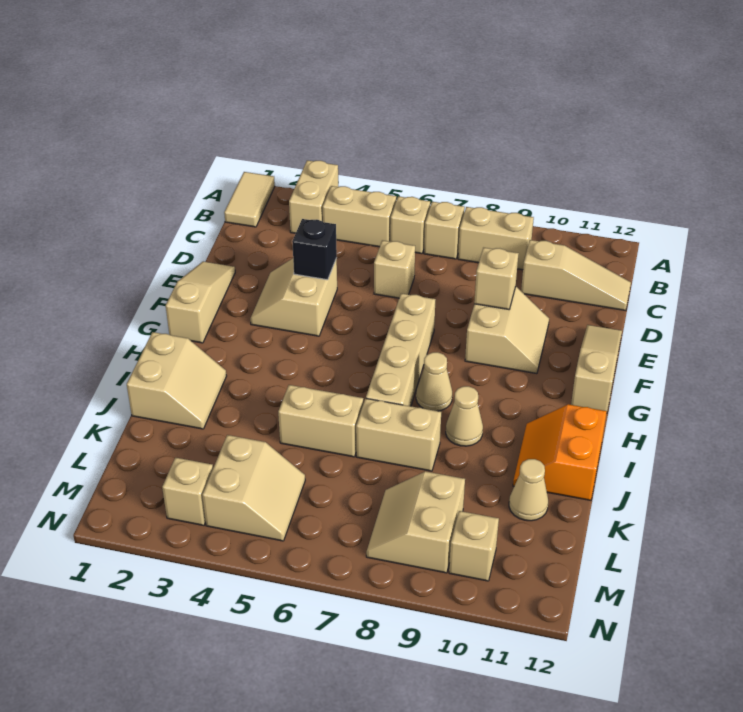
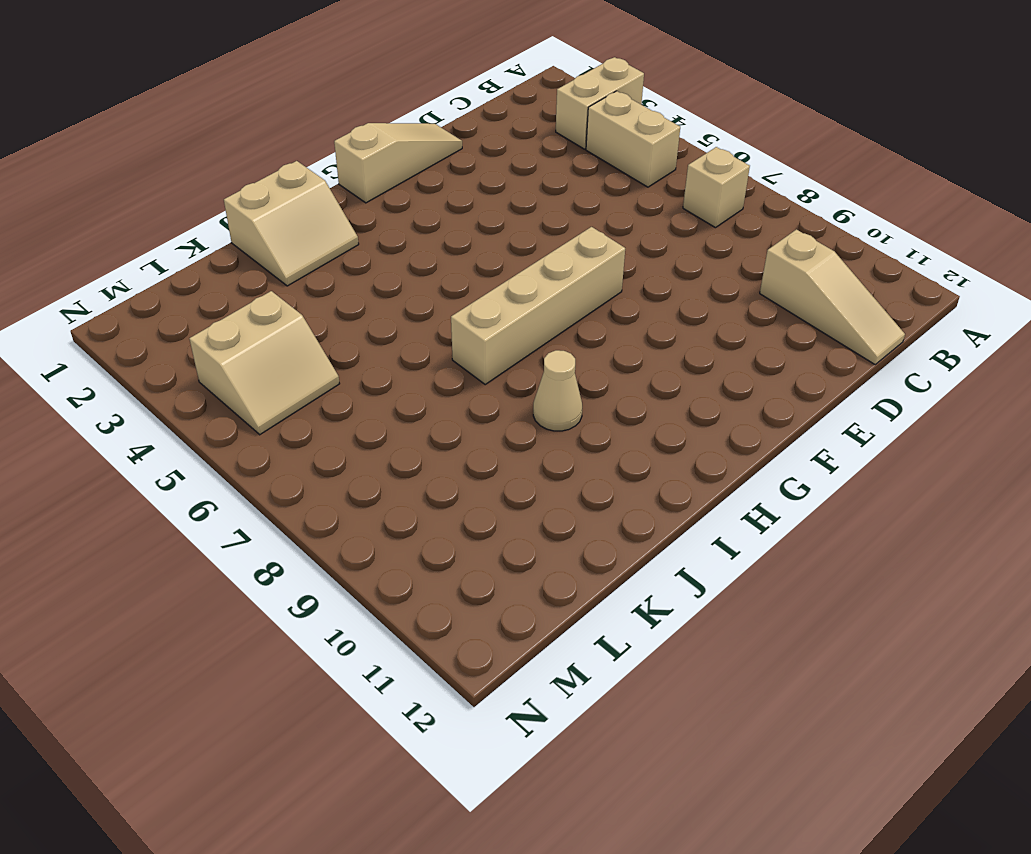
none -> tan 1x2 tile [224,172,275,227]
none -> tan 1x1 brick [390,196,430,254]
none -> tan 1x2 brick [458,207,534,270]

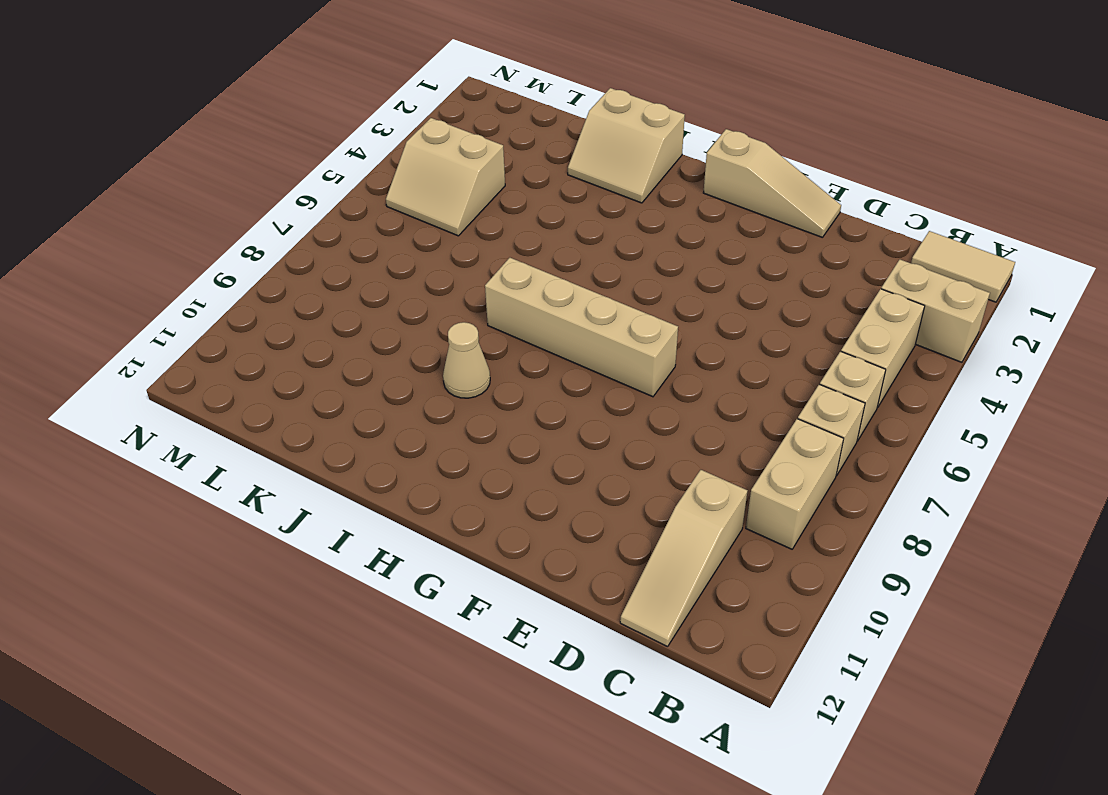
none -> tan 1x1 brick [374,240,415,298]
none -> tan 2x2 slope [250,258,337,336]
none -> tan 2x2 slope [465,287,549,374]

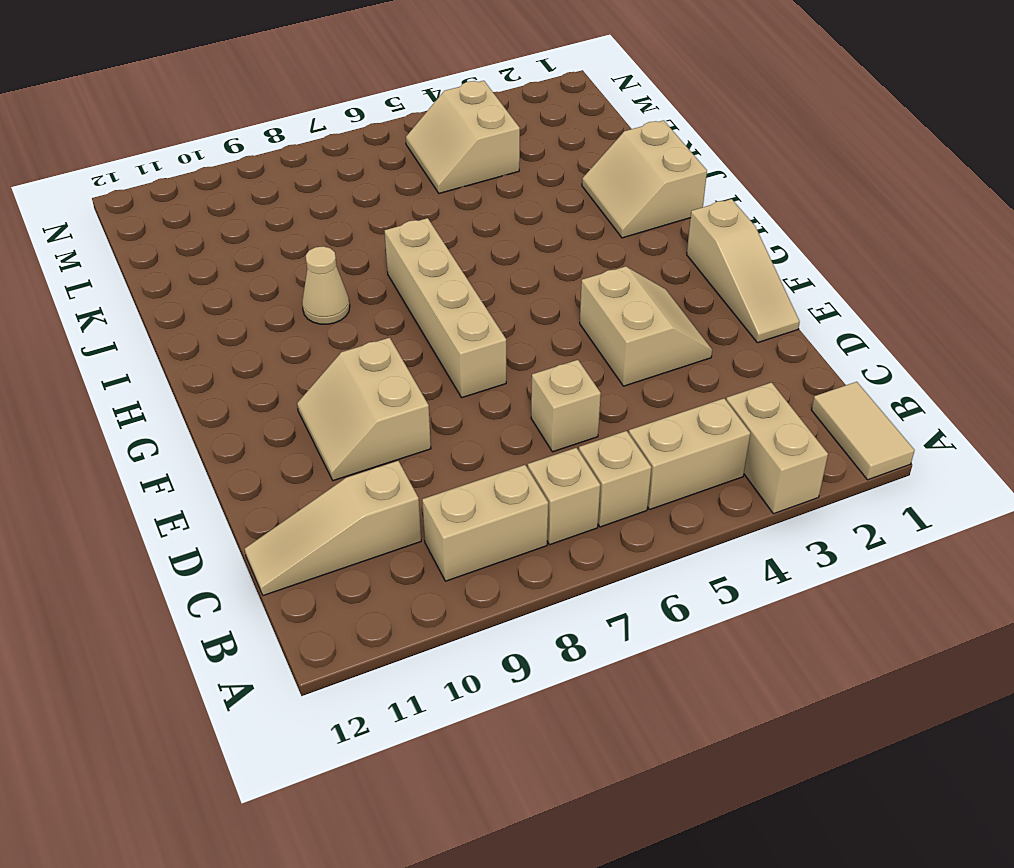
none -> tan 1x3 slope [571,325,622,411]
none -> tan 1x1 cone [416,352,452,411]
none -> orange 2x2 slope [513,404,607,500]

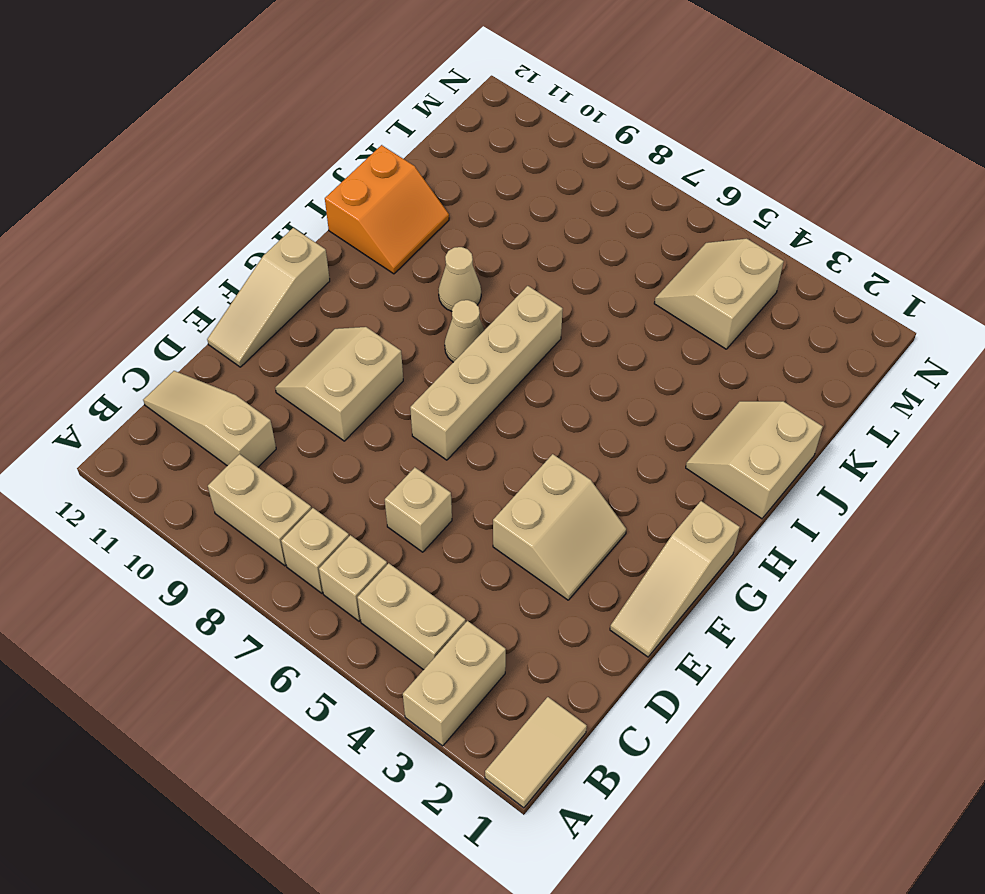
none -> tan 1x2 brick [278,385,363,457]
none -> tan 1x2 brick [356,398,441,471]
none -> tan 1x1 cone [509,459,548,521]

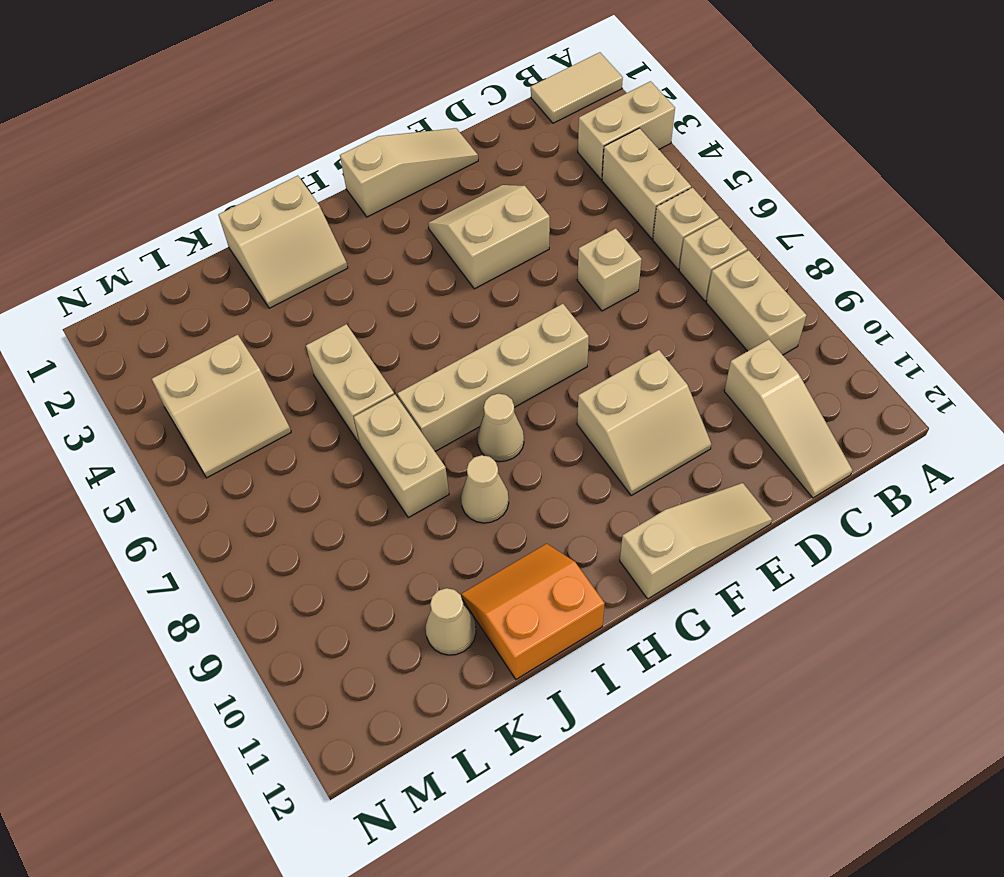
none -> tan 2x2 slope [366,471,465,573]
none -> tan 1x1 brick [162,458,213,525]
none -> tan 1x1 brick [449,511,499,581]

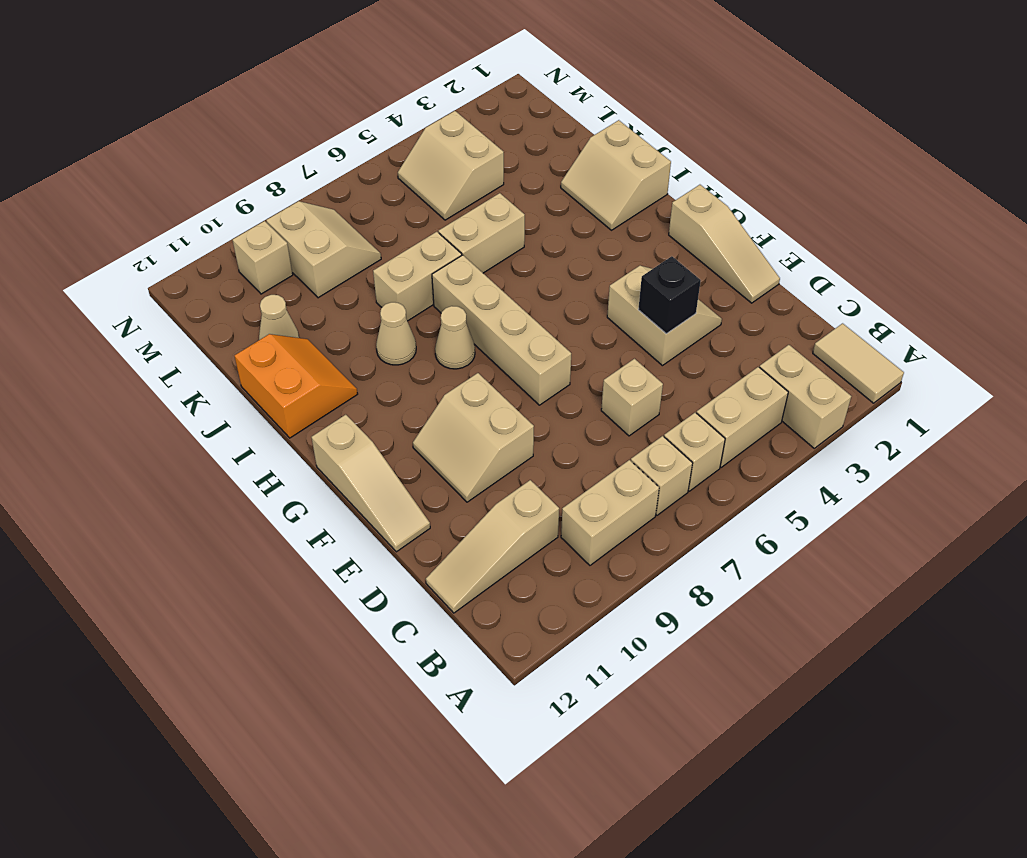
none -> tan 1x1 brick [162,458,213,525]
none -> tan 1x1 brick [474,248,519,309]

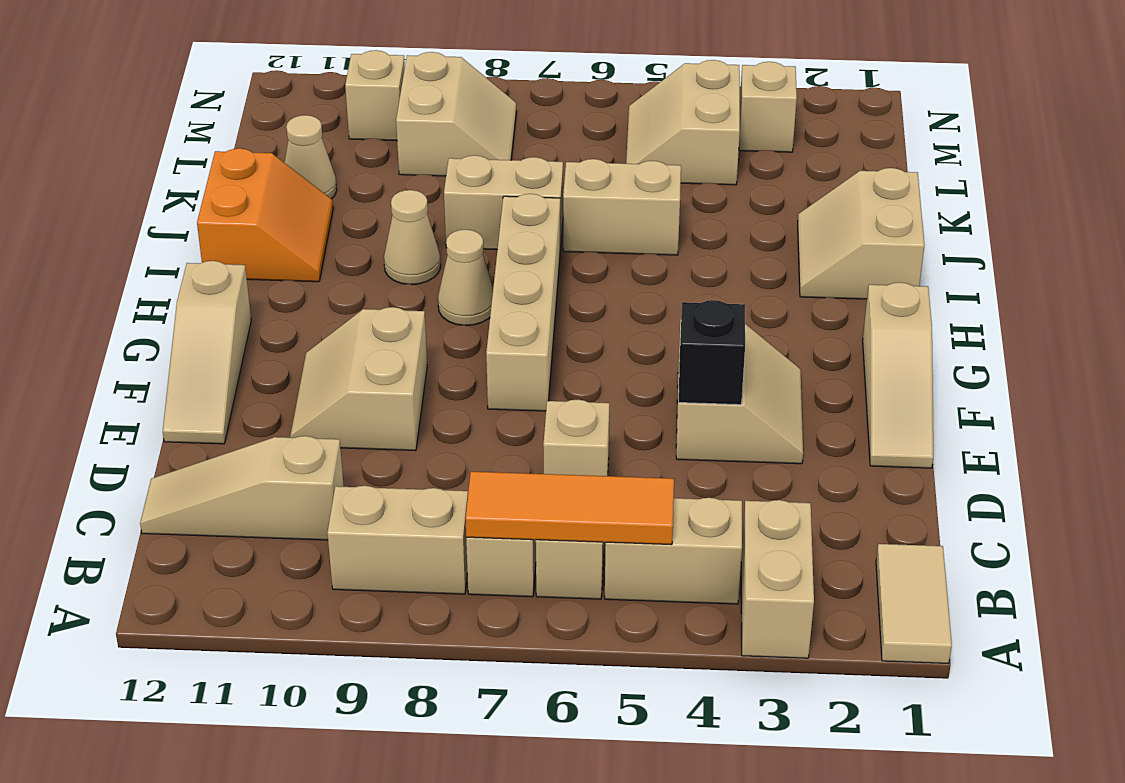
orange 1x3 tile [465,472,674,545] -> none
none -> tan 1x1 brick [474,248,519,309]

